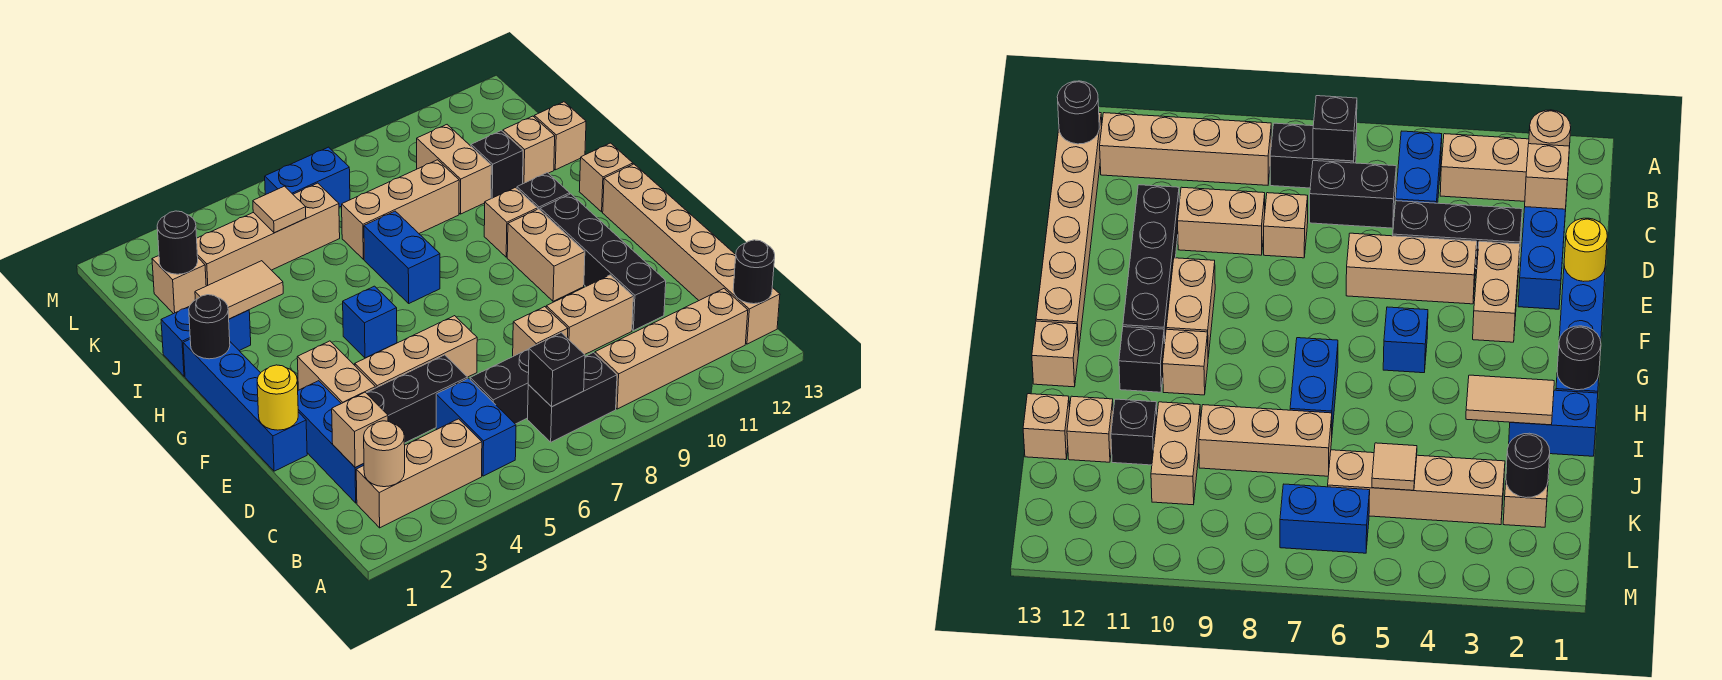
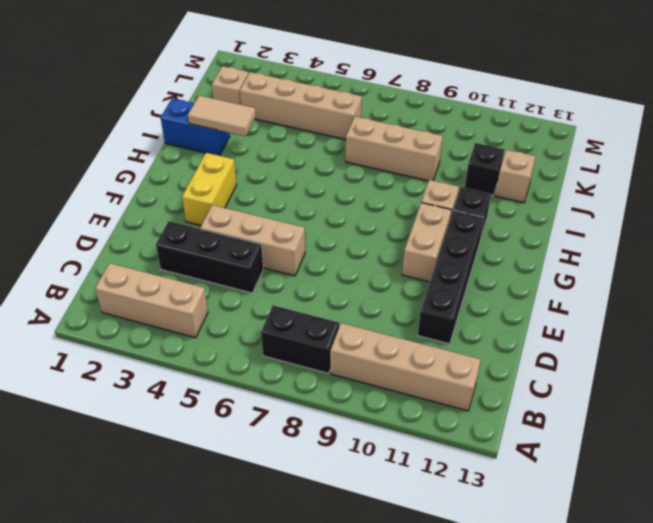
yellow 1x2 brick [182,153,237,225] -> tan 1x2 brick [297,341,375,404]
none -> blue 1x2 brick [436,378,516,476]
none -> tan 1x6 brick [603,164,780,344]
none -> blue 1x3 brick [298,381,364,503]
none -> black 1x2 brick [470,349,529,424]

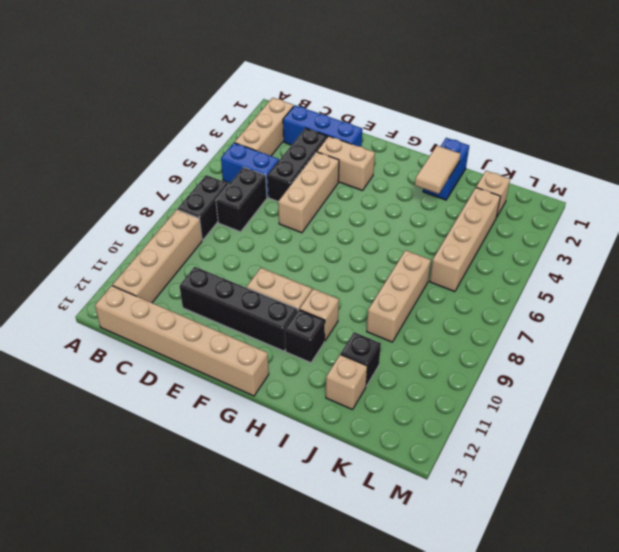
none -> tan 1x1 brick [513,307,568,356]
none -> tan 1x2 brick [546,275,633,355]
none -> blue 1x4 brick [183,339,307,471]
none -> blue 1x1 brick [343,286,397,358]

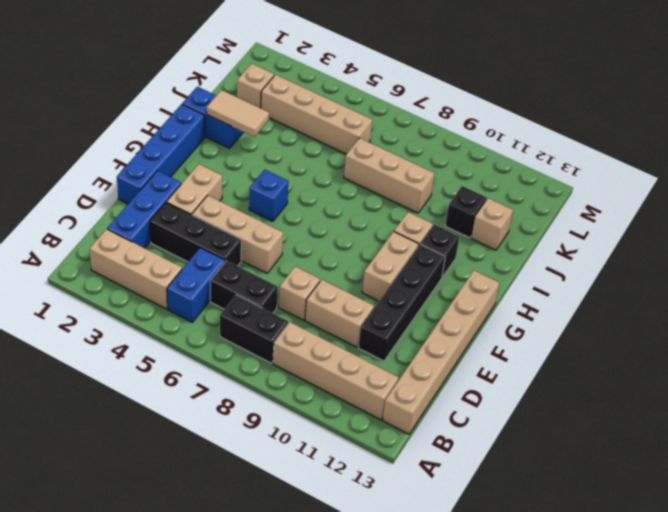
none -> blue 1x2 brick [364,211,440,303]
none -> tan 1x1 brick [579,143,633,212]
none -> tan 1x2 brick [417,125,491,214]
none -> tan 1x1 brick [534,102,586,170]

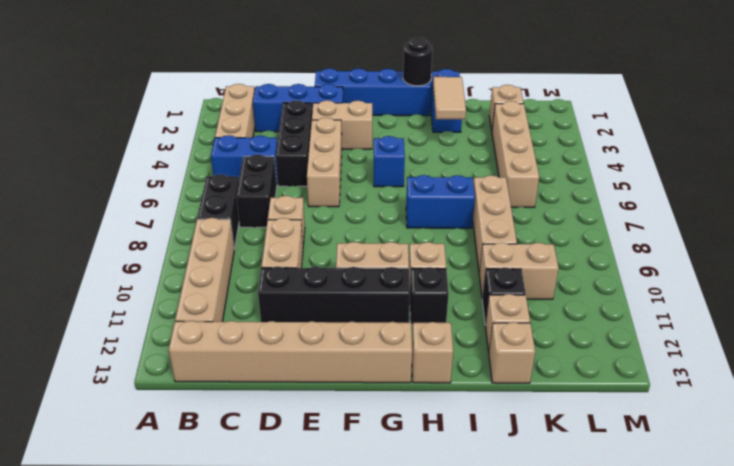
none -> blue 1x2 brick [265,147,350,207]
none -> tan 1x1 round brick [364,421,405,487]
none -> black 1x1 brick [528,333,585,407]
none -> black 1x1 round brick [733,240,775,304]

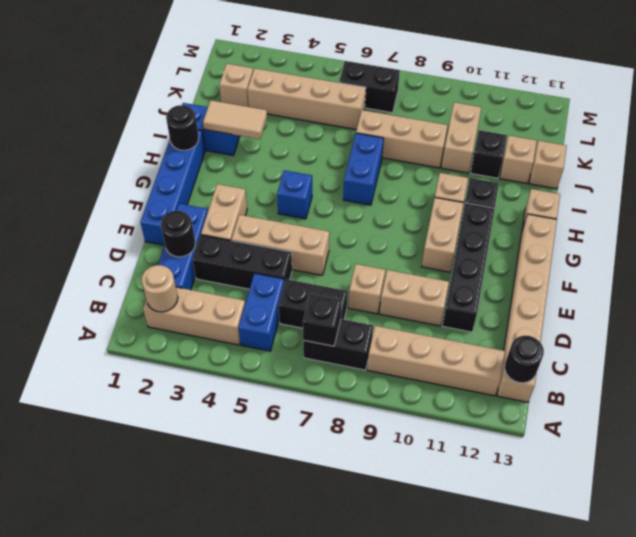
black 1x1 round brick [161,211,195,257] -> black 1x1 round brick moved to [157,211,198,274]
black 1x2 brick [339,61,400,113] -> blue 1x2 brick [265,147,350,207]
none -> tan 1x1 brick [332,392,388,468]
none -> yellow 1x1 round brick [257,365,298,430]
none -> tan 1x1 tile [253,186,306,233]

